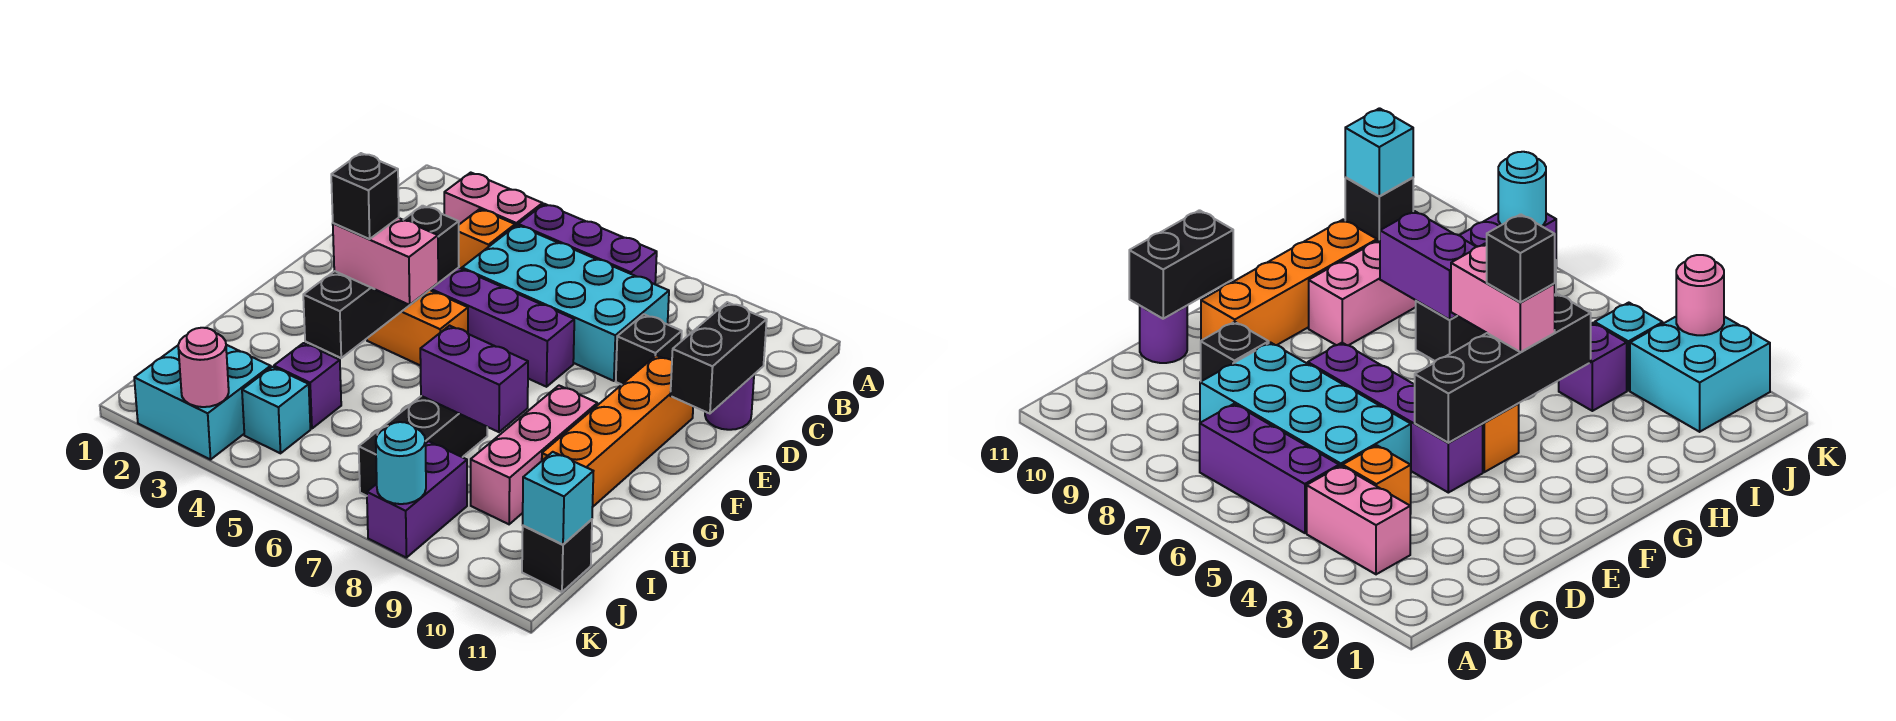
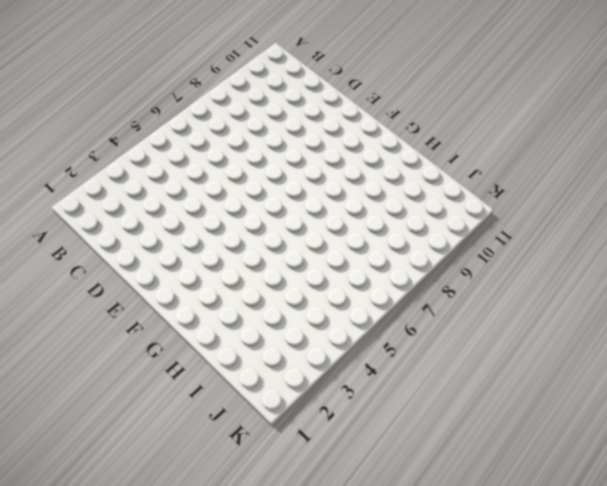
none -> pink 1x2 brick [444,173,543,226]
none -> purple 1x3 brick [518,204,657,284]
none -> orange 1x1 brick [459,209,515,269]

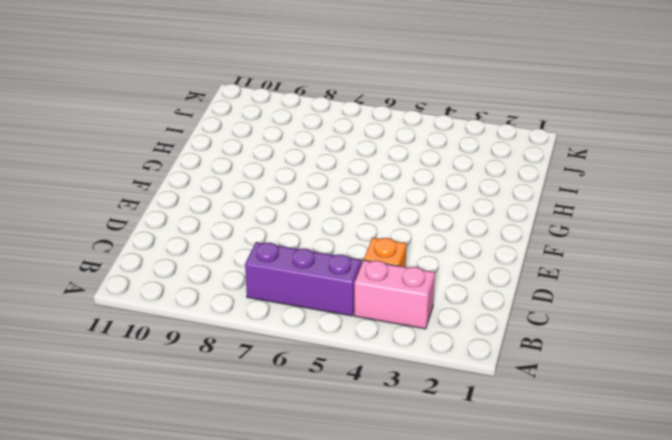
none -> cyan 2x4 brick [462,225,669,381]
none -> black 1x1 brick [616,314,682,385]
none -> purple 1x1 round brick [705,375,754,430]

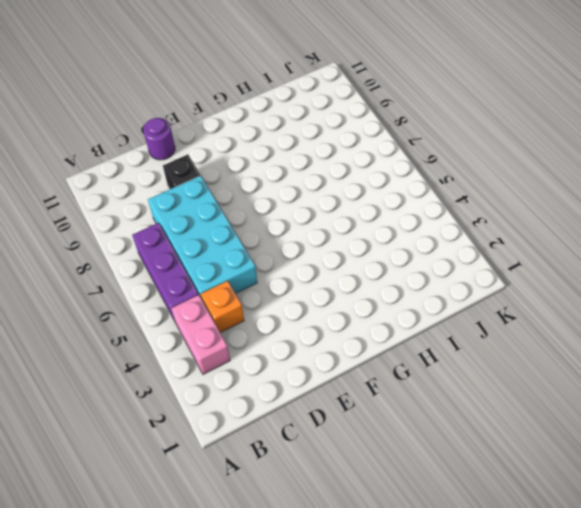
none -> purple 1x4 brick [430,268,574,387]
none -> orange 1x4 brick [542,355,693,506]
none -> orange 1x2 brick [367,290,468,366]

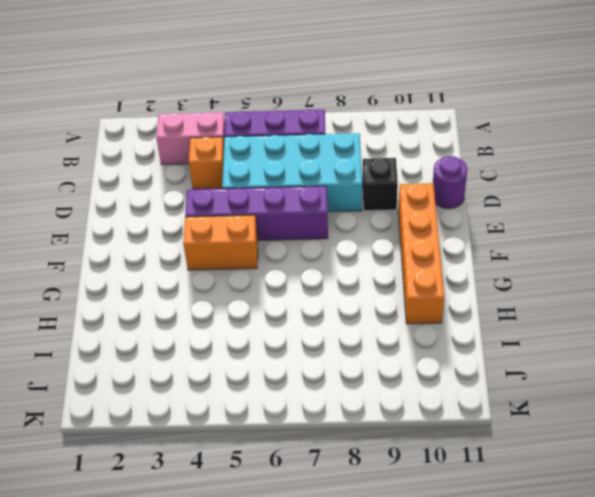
none -> pink 1x3 brick [471,386,597,524]
none -> black 1x3 brick [359,396,487,496]
none -> purple 1x1 brick [274,343,341,429]

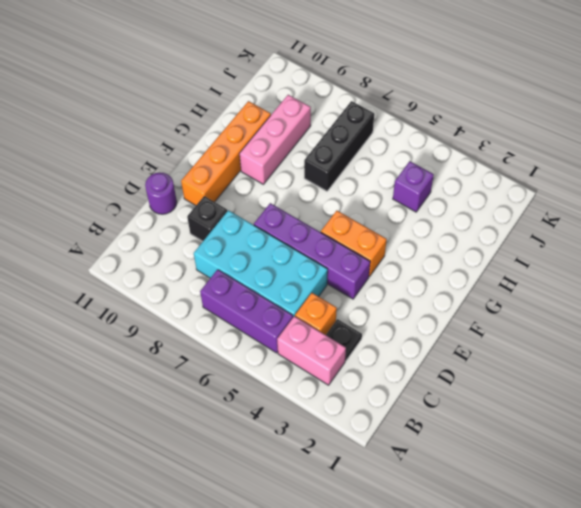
black 1x1 plate [326,319,362,361] -> none
none -> cyan 2x2 brick [134,345,271,460]
none -> cyan 1x1 brick [242,367,310,453]
none -> purple 1x2 brick [367,441,467,558]

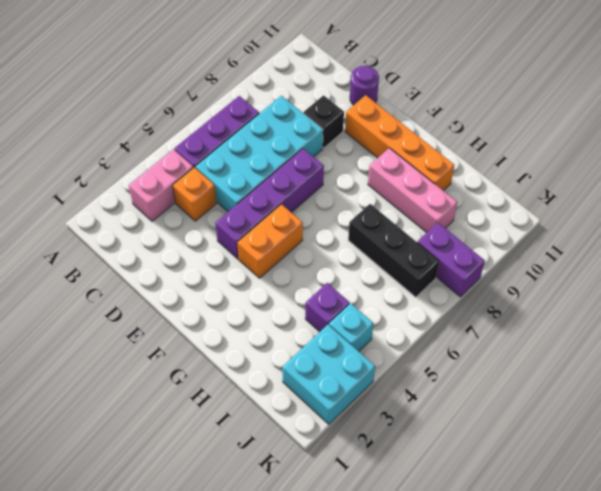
none -> black 1x1 brick [522,519,592,592]
none -> black 1x2 brick [670,302,767,414]
none -> black 1x4 brick [303,206,459,358]

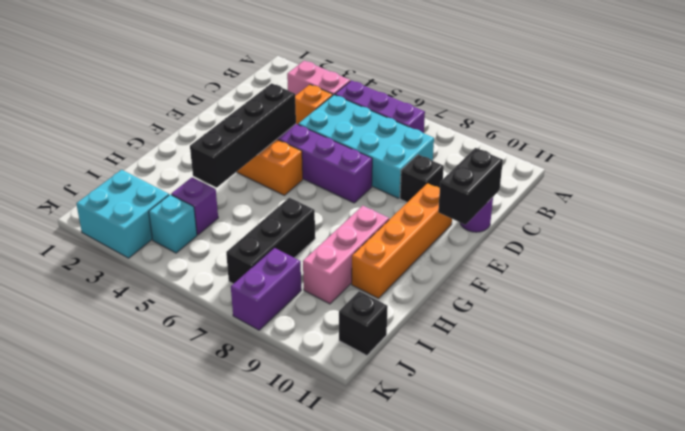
none -> purple 1x2 brick [420,326,528,432]
none -> cyan 1x1 brick [523,452,593,545]
none -> pink 1x1 round brick [178,328,229,407]

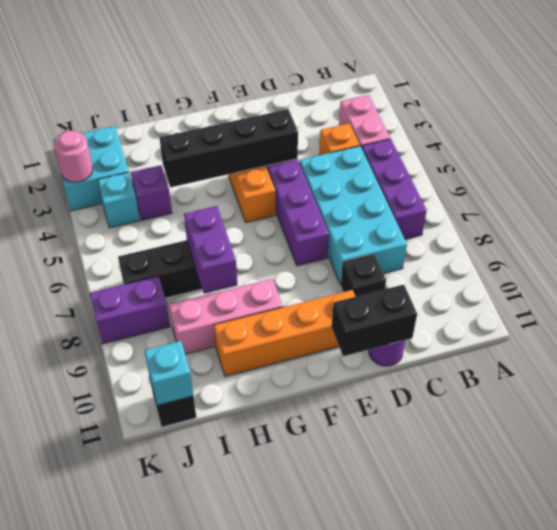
none -> cyan 1x1 round brick [376,422,426,504]
none -> pink 1x2 brick [333,218,438,305]
none -> black 1x1 brick [331,153,399,239]

